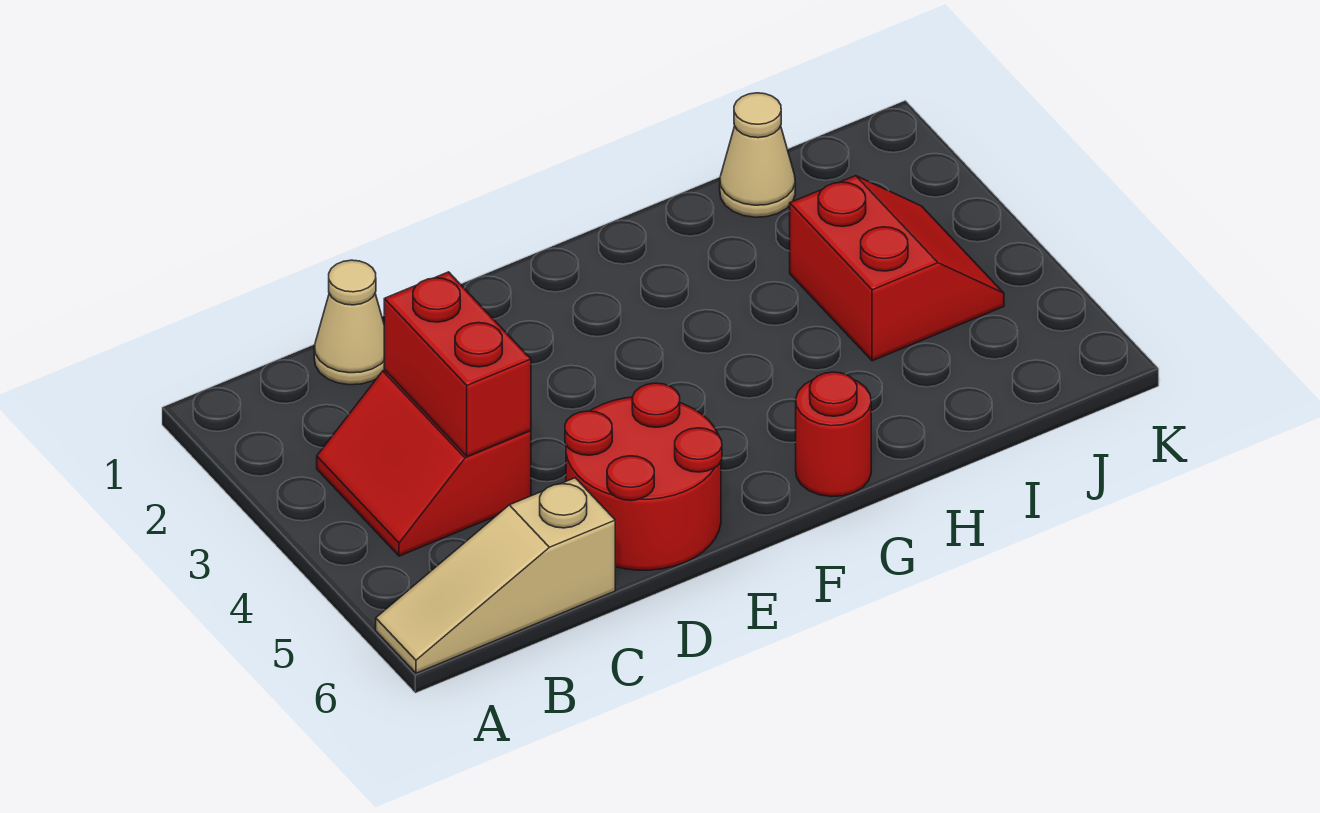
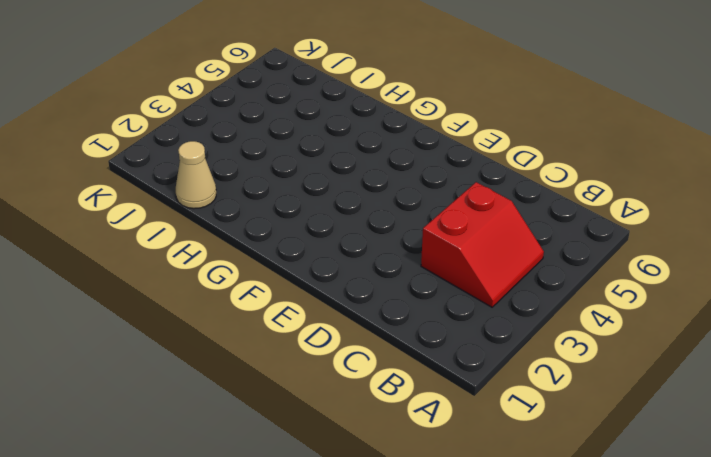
none -> tan 1x3 slope [376,478,615,673]
none -> tan 1x1 cone [314,260,384,385]

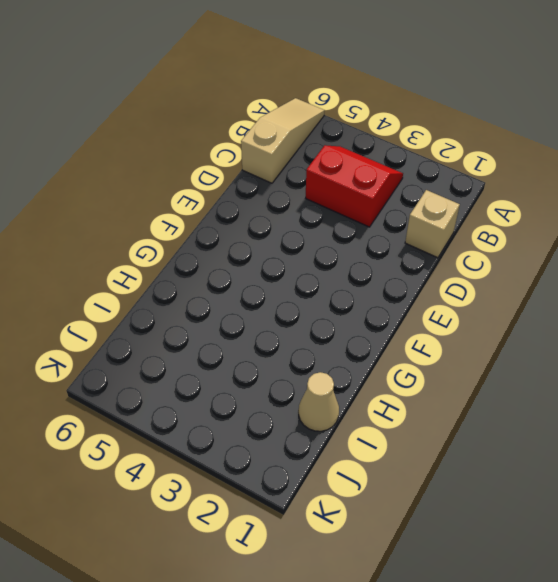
tan 1x1 brick [405,190,460,258] -> tan 1x1 cone [314,260,384,385]
none -> red 2x2 round brick [565,383,722,570]
none -> red 1x1 round brick [796,372,871,497]

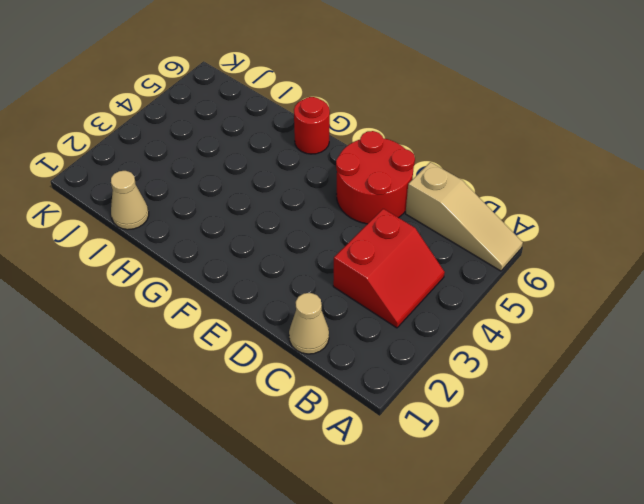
none -> red 2x2 slope [790,176,1004,361]
none -> red 1x2 brick [384,272,531,456]

